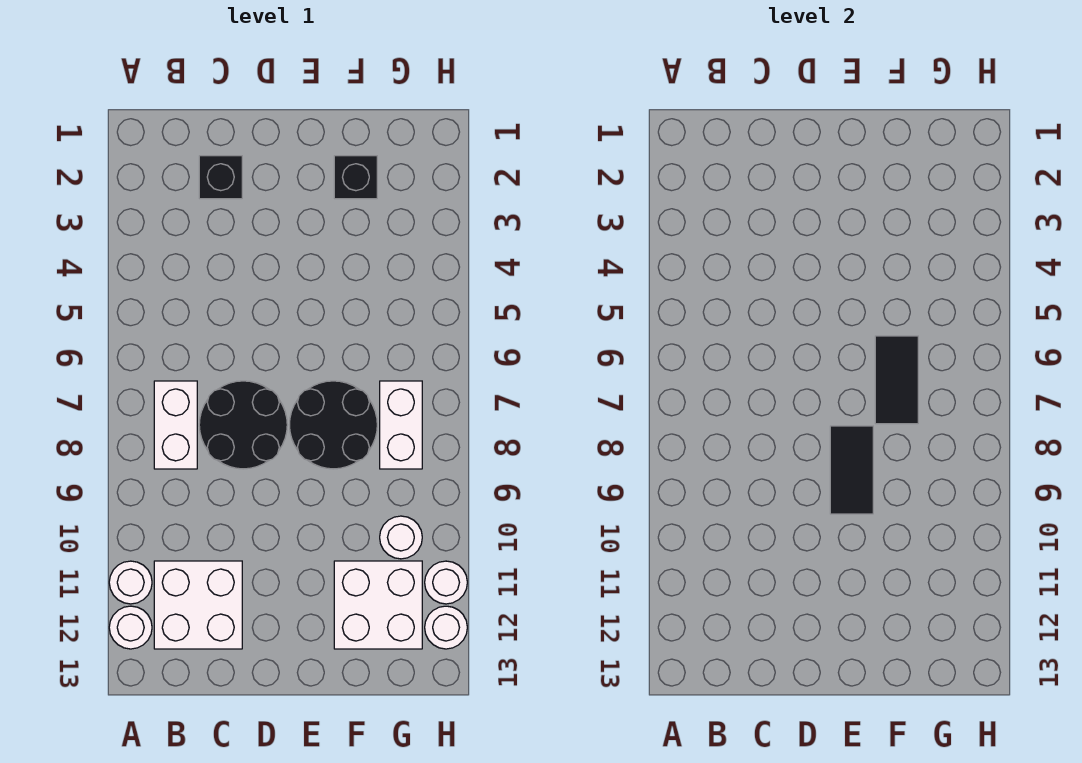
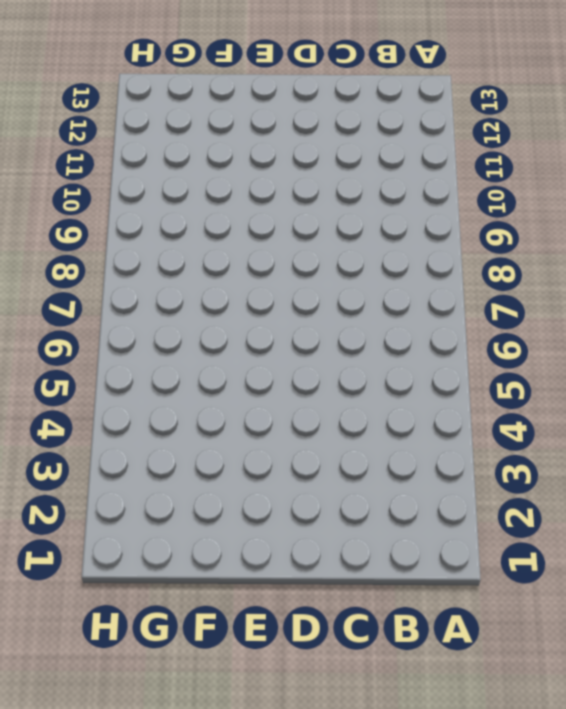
none -> white 1x1 round brick [109,561,152,604]
none -> white 1x1 round brick [109,606,152,649]
none -> white 1x2 brick [154,381,197,469]

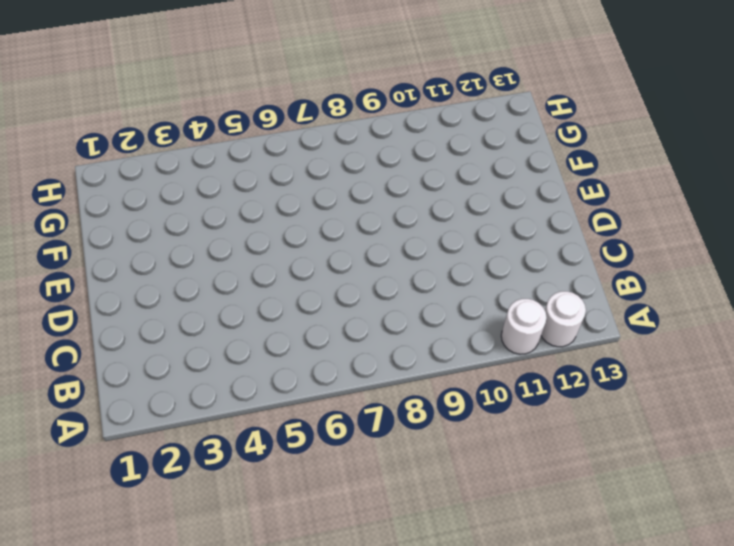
none -> white 1x2 brick [154,381,197,469]
none -> white 2x2 brick [154,561,242,649]
none -> black 1x1 brick [199,156,242,199]

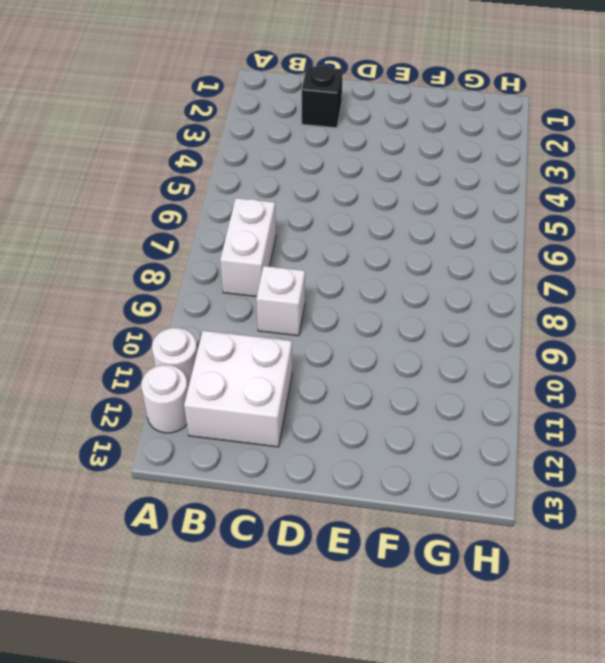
white 1x1 brick [256,266,305,336] -> none
none -> black 2x2 round brick [199,381,287,469]
none -> black 2x2 round brick [289,381,377,469]
none -> black 1x1 brick [334,156,377,199]

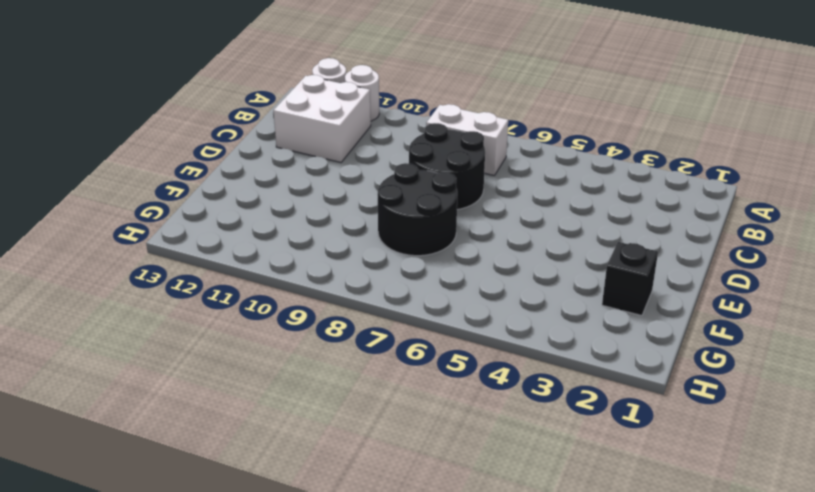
none -> black 1x1 brick [199,156,242,199]
none -> white 2x2 brick [334,561,422,649]
none -> white 1x2 brick [380,381,422,469]

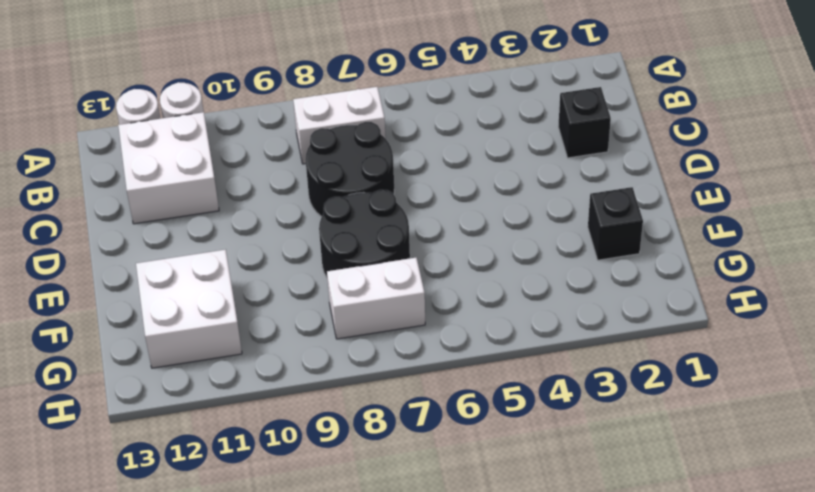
none -> white 1x1 round brick [380,516,422,559]
none -> white 1x1 round brick [425,561,467,604]
none -> white 1x1 round brick [425,606,467,649]

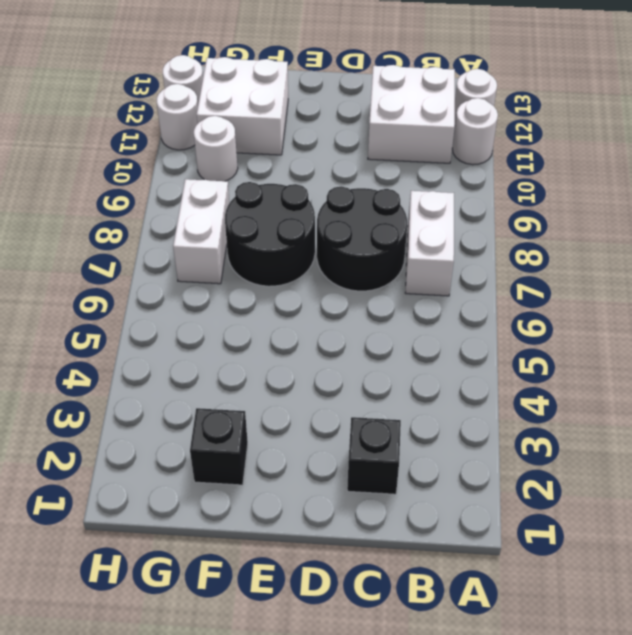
none -> black 1x2 tile [830,426,873,514]
none -> black 1x2 tile [875,336,918,424]

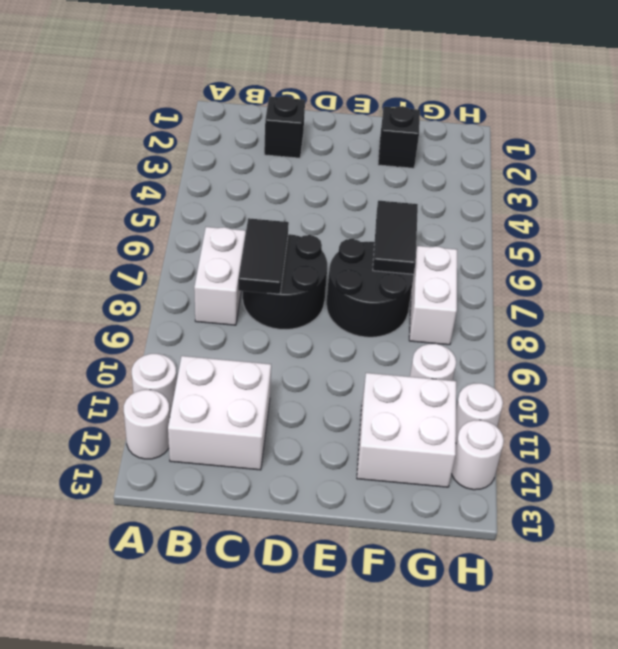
black 1x2 tile [238,218,289,294] -> black 1x2 tile moved to [830,426,873,514]

